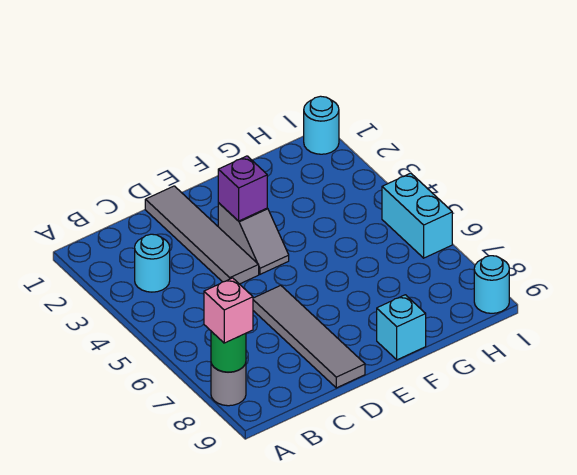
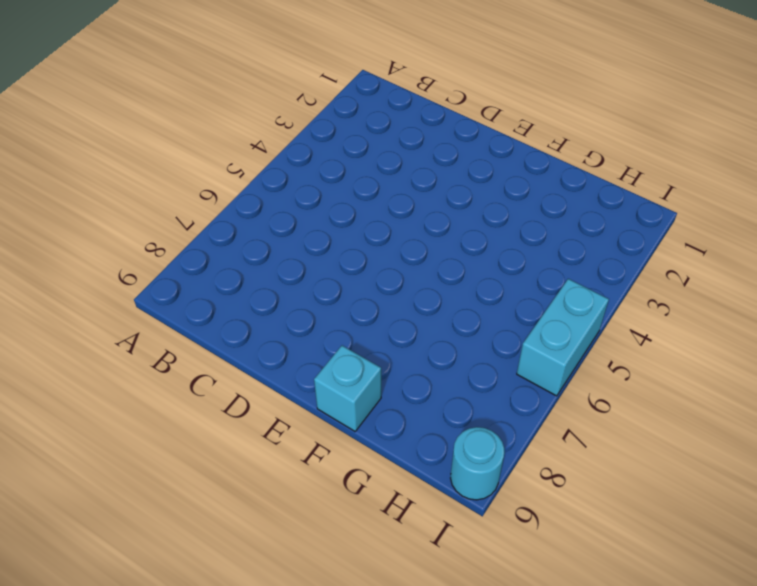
none -> grey 1x1 round brick [211,363,246,406]
none -> cyan 1x1 round brick [135,234,170,292]
none -> grey 1x4 tile [145,186,259,284]

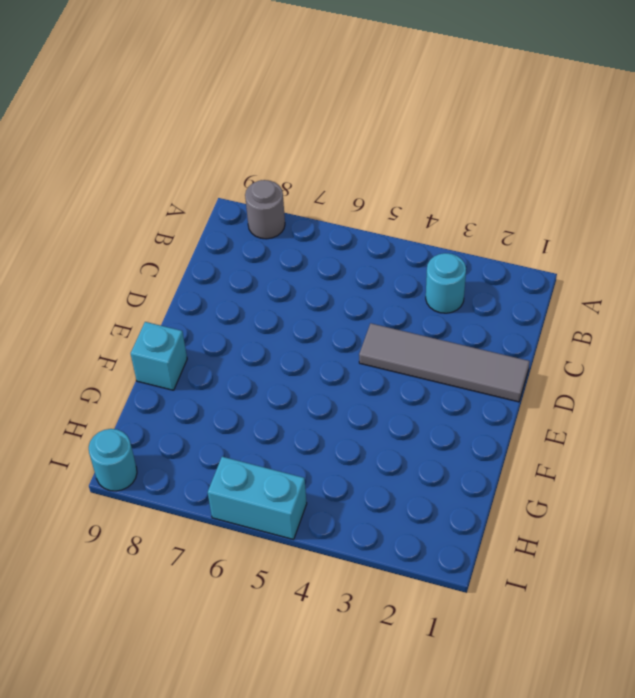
none -> grey 1x4 tile [253,285,365,388]
none -> grey 1x2 slope [218,203,289,274]
none -> cyan 1x1 round brick [304,96,339,154]

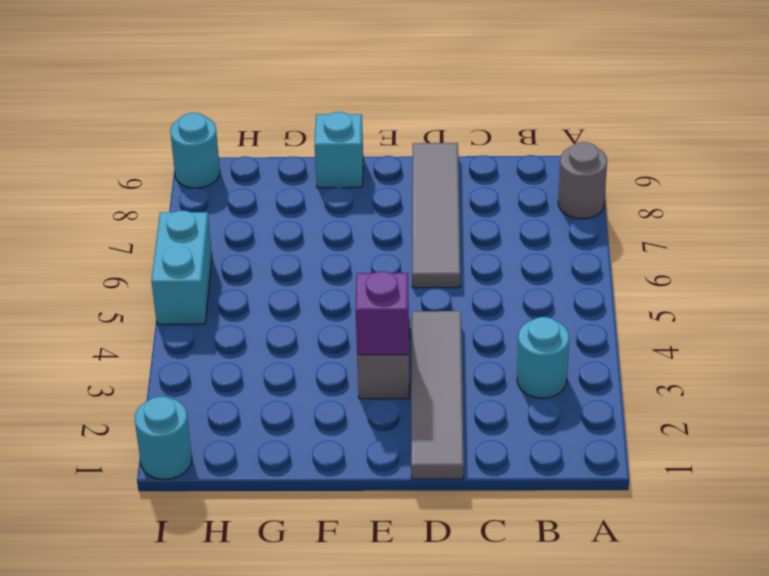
none -> green 1x1 round brick [211,331,246,372]
none -> pink 1x1 brick [204,278,253,343]

